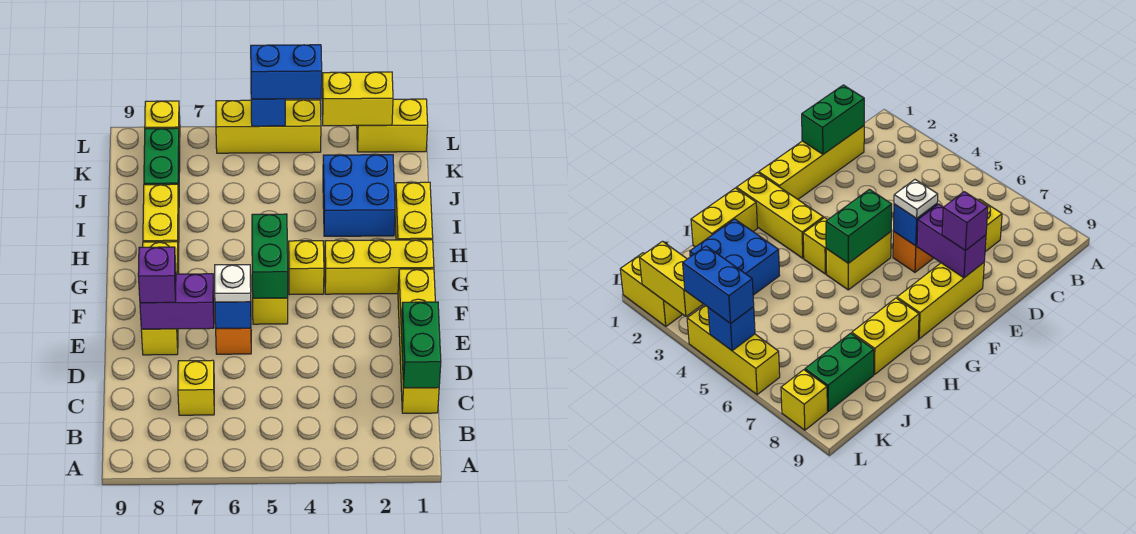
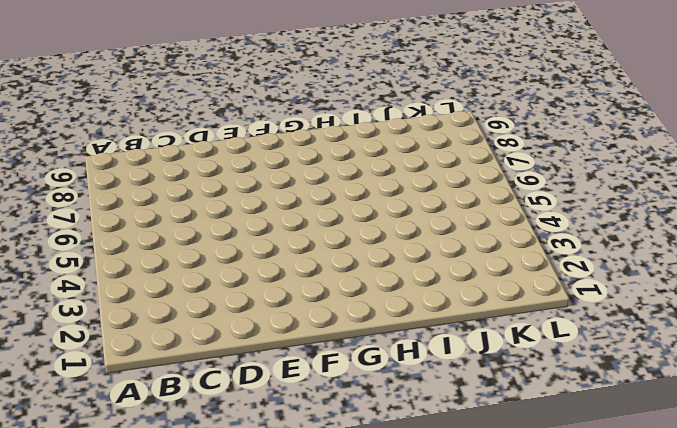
none -> yellow 1x4 brick [398,269,439,413]
none -> yellow 1x1 brick [178,360,214,415]
none -> orange 1x1 brick [216,328,251,354]

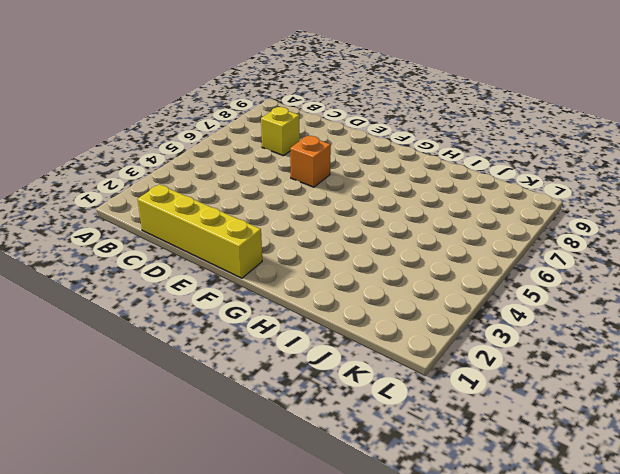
none -> yellow 1x3 brick [141,242,179,355]
none -> yellow 1x2 brick [253,298,288,324]
none -> yellow 1x3 brick [325,240,434,294]

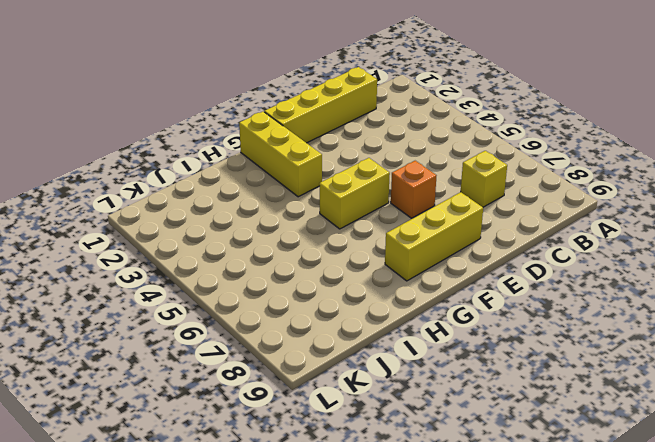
none -> yellow 1x1 brick [289,241,324,295]
none -> yellow 1x2 brick [395,182,433,240]
none -> yellow 1x2 brick [143,184,179,265]

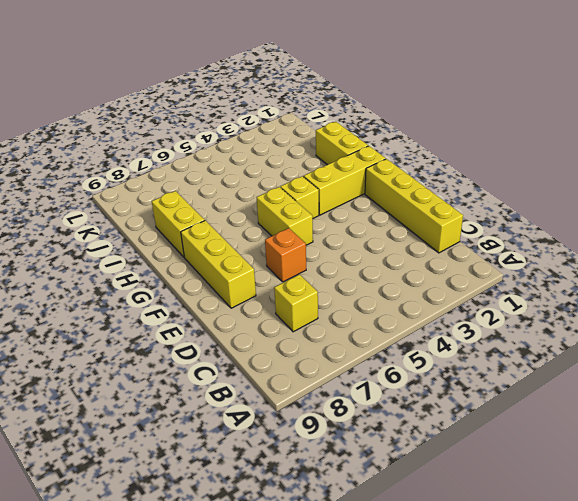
none -> blue 2x2 brick [323,155,395,236]
none -> green 1x2 brick [144,128,180,194]
none -> yellow 1x2 brick [357,99,428,152]

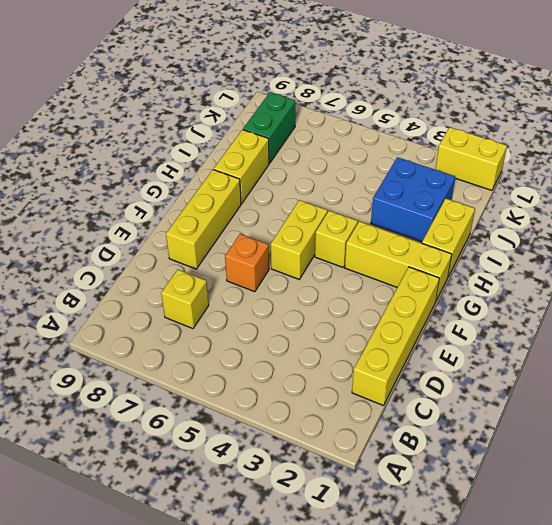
none -> yellow 1x3 brick [216,100,321,153]
none -> yellow 1x1 brick [145,101,180,150]
none -> green 1x2 brick [401,302,441,388]

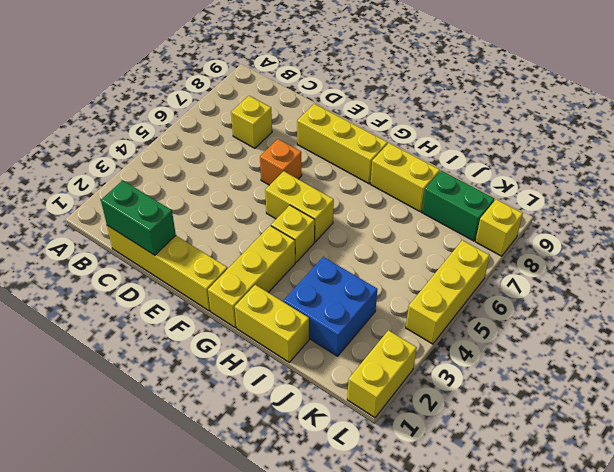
none -> blue 1x1 brick [215,275,251,328]
none -> purple 1x2 brick [140,274,214,329]
none -> green 1x2 brick [252,214,288,298]

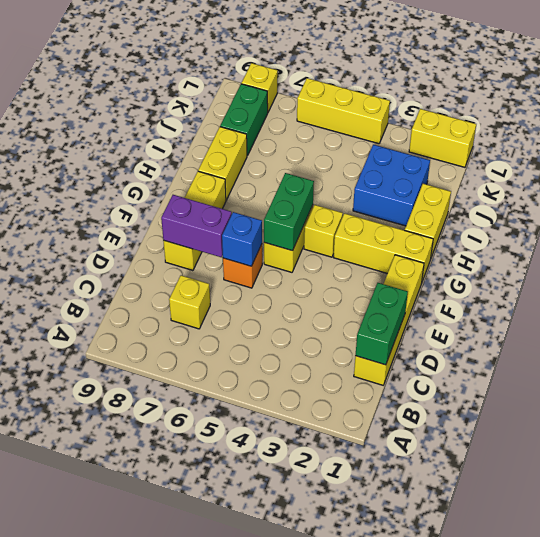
none -> yellow 1x2 brick [322,72,393,126]
none -> blue 1x1 brick [251,99,285,126]
none -> white 1x1 plate [215,265,251,302]

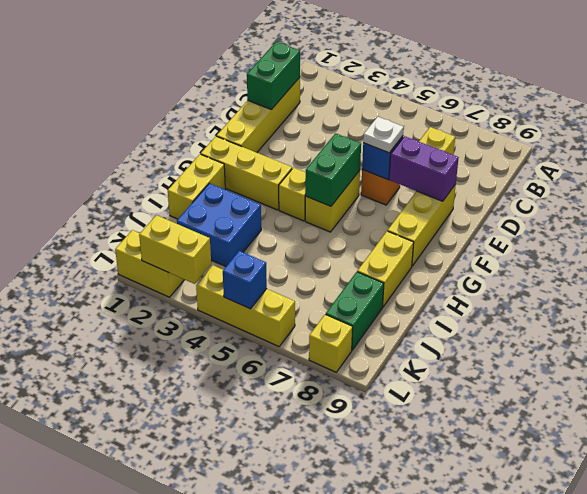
none -> purple 1x1 brick [138,247,176,303]
none -> blue 1x2 brick [251,45,322,99]

